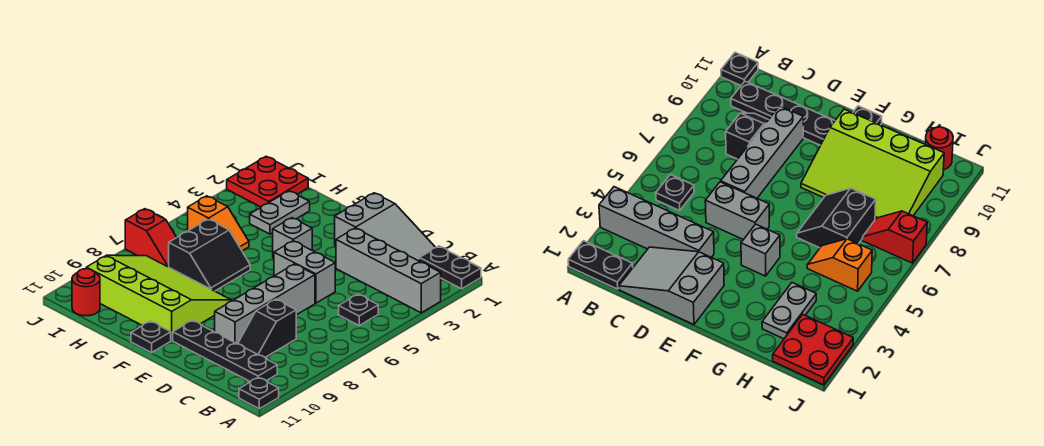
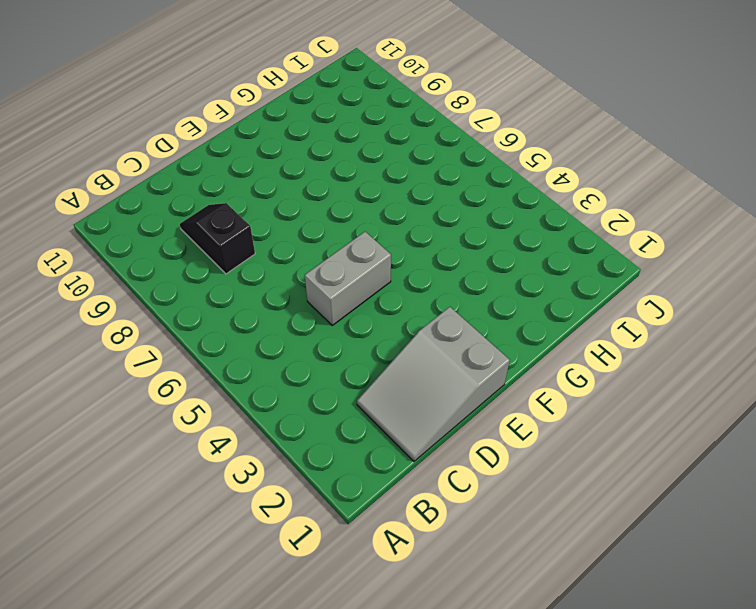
none -> black 1x2 plate [420,246,481,289]
none -> grey 1x4 brick [336,228,441,313]
none -> black 1x1 plate [239,377,279,409]

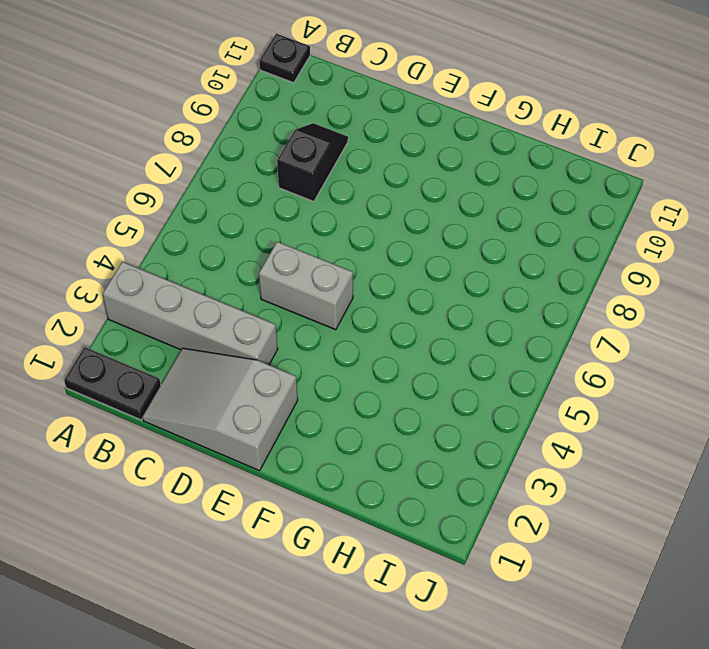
none -> black 1x1 plate [339,294,378,325]
none -> black 1x4 plate [173,321,277,382]
none -> grey 1x4 brick [215,264,315,344]

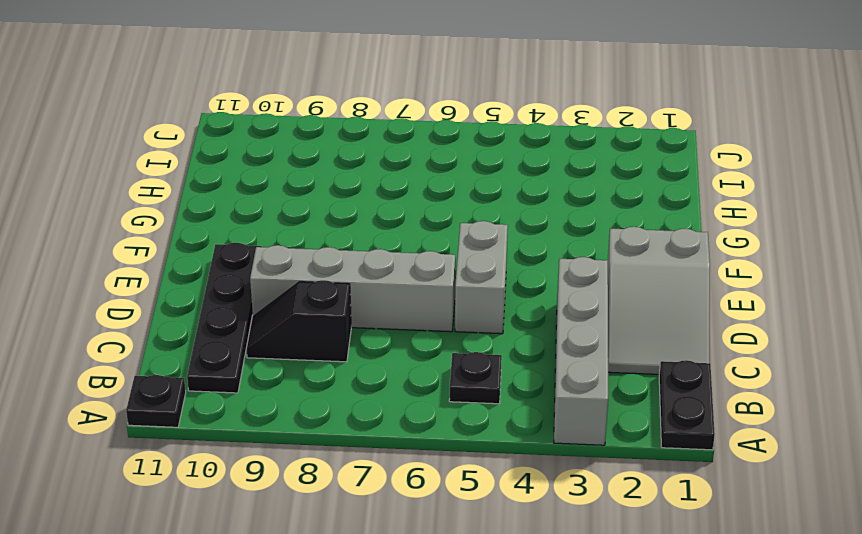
none -> grey 1x1 brick [273,218,312,259]
none -> lime 3x4 slope [86,255,231,340]
none -> black 1x1 plate [131,321,171,353]

